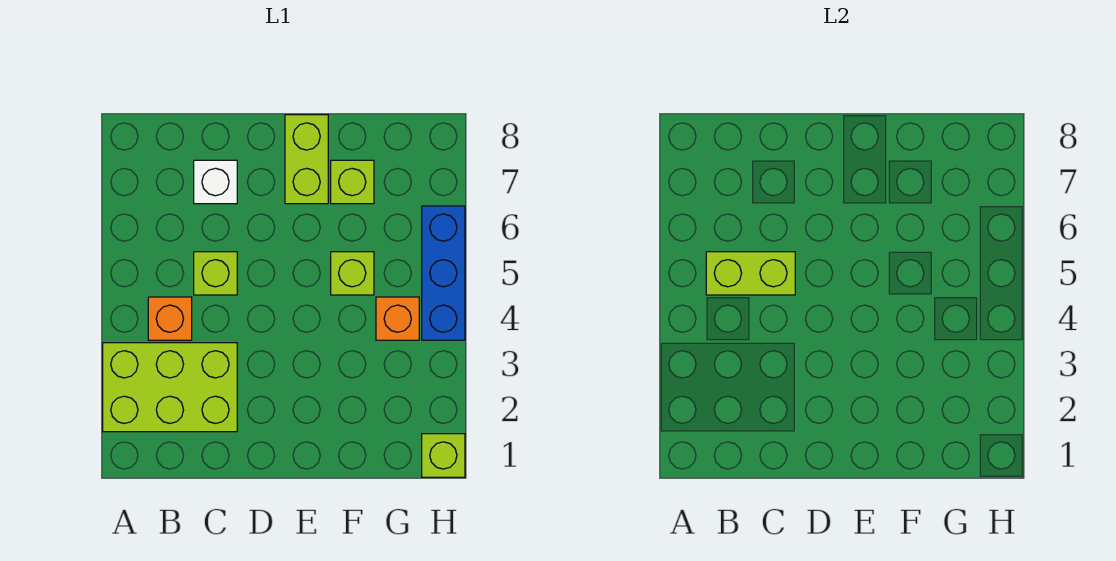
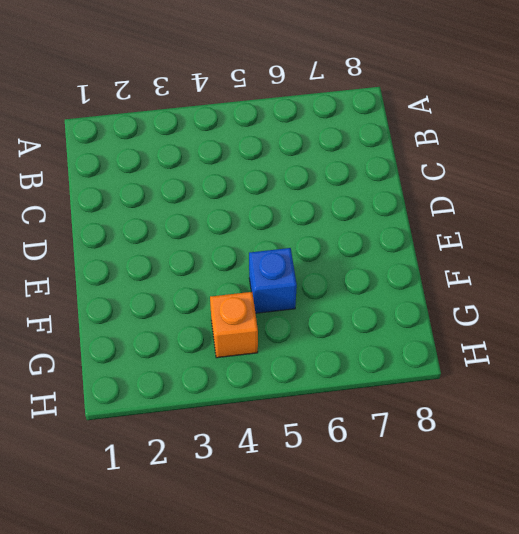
blue 1x1 brick [249,248,297,313] -> lime 1x1 brick [331,252,374,295]
none -> lime 2x3 brick [103,343,237,432]
none -> orange 1x1 brick [148,297,192,340]

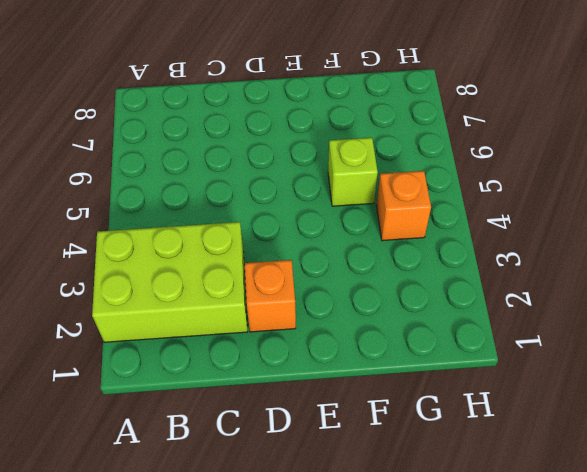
orange 1x1 brick [245,260,296,332] -> orange 1x1 brick moved to [148,297,192,340]
none -> lime 1x1 brick [194,252,237,295]
none -> white 1x1 brick [194,160,237,204]

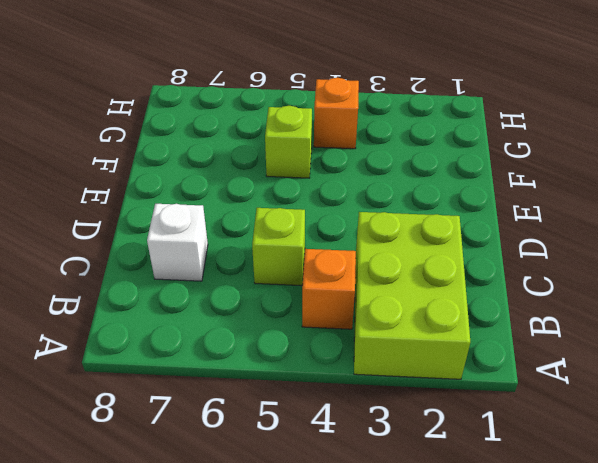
none -> lime 1x2 brick [285,115,328,204]
none -> lime 1x1 brick [331,160,374,204]

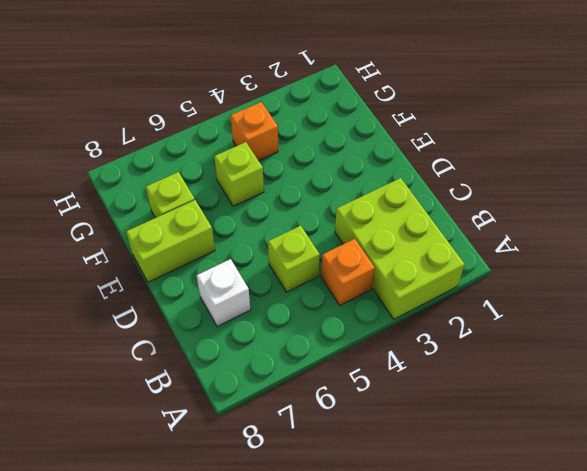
none -> lime 1x1 brick [422,434,465,477]
none -> blue 1x3 brick [422,206,465,340]

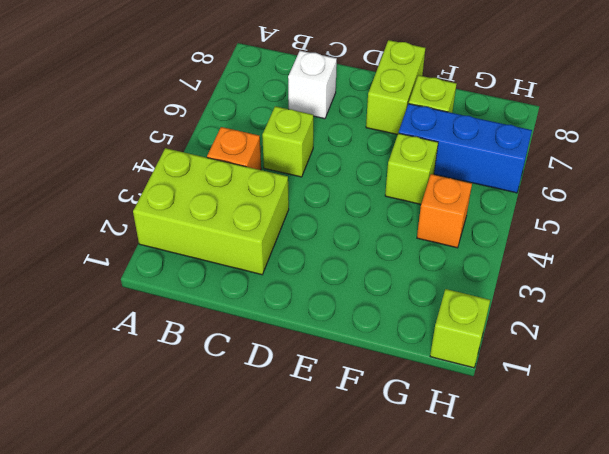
blue 1x3 brick [399,104,532,193] -> blue 1x3 brick turned to [422,206,465,340]
none -> lime 1x2 brick [706,252,795,295]

